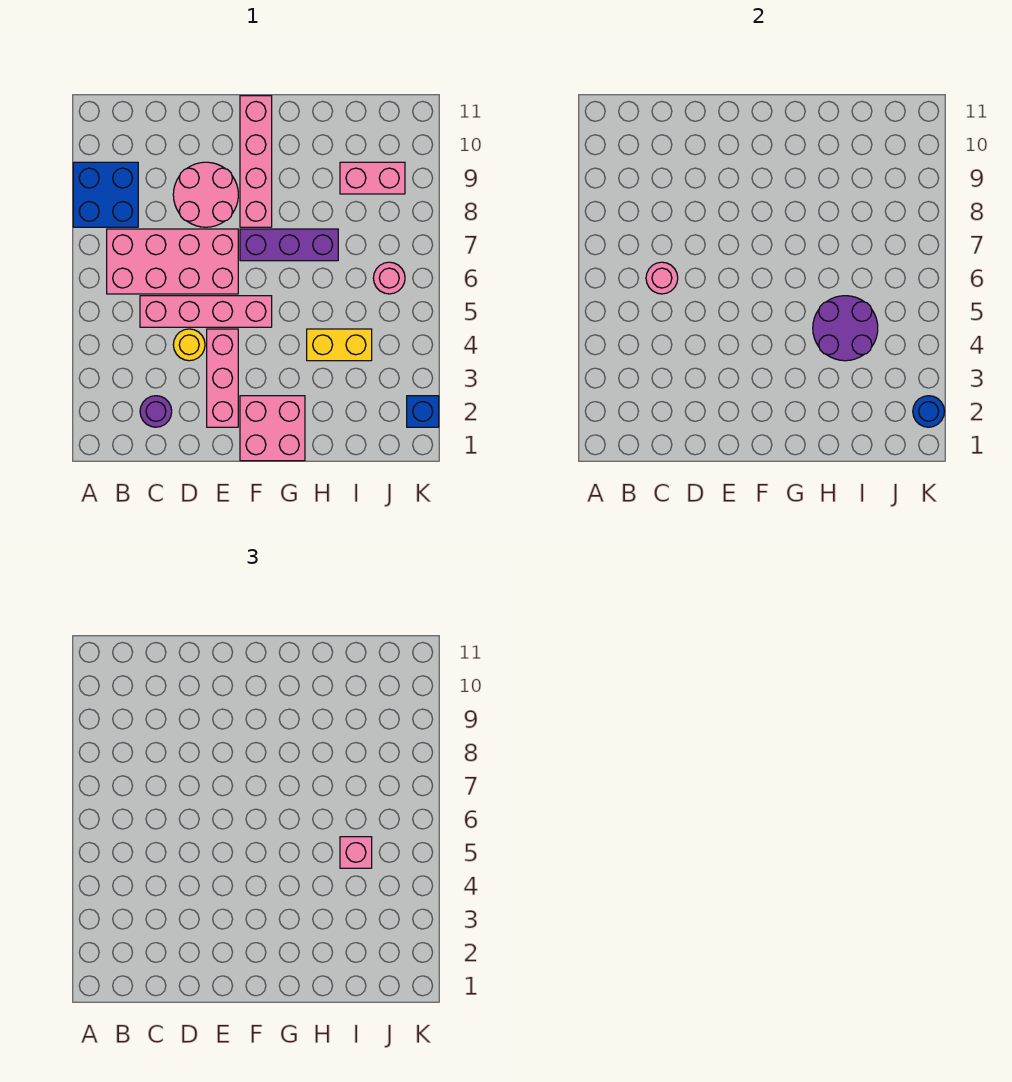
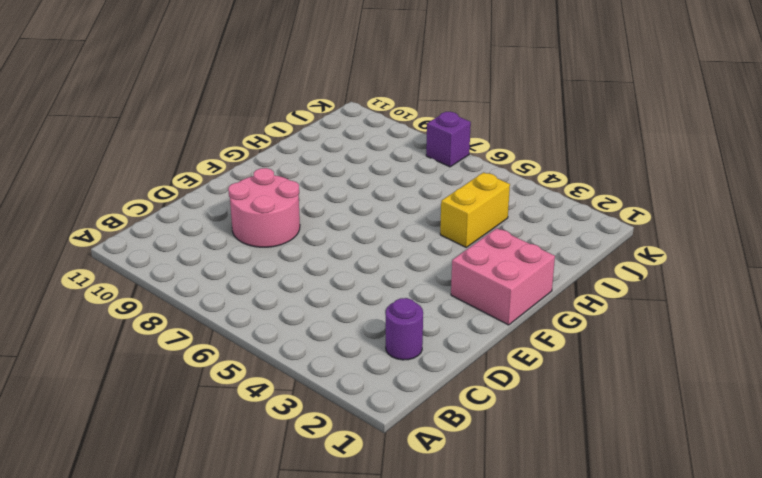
purple 1x1 brick [426,112,471,167] -> none
none -> blue 2x2 brick [73,162,138,227]
none -> pink 2x4 brick [107,229,238,294]
none -> pink 1x4 brick [140,296,272,327]

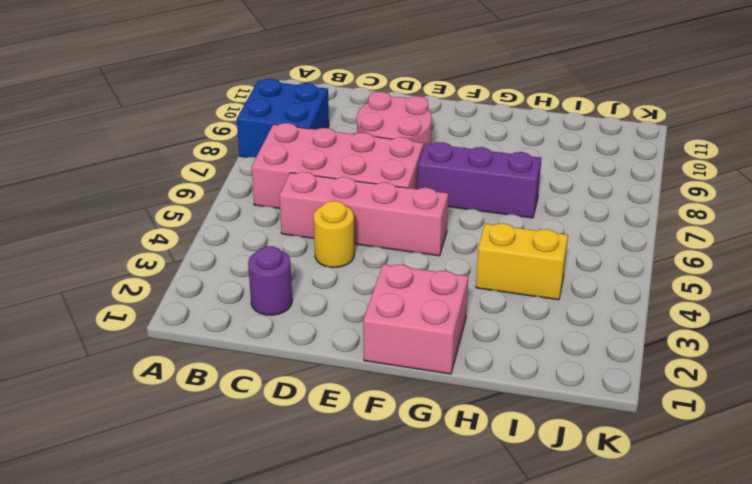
none -> pink 1x3 brick [207,329,238,427]
none -> pink 1x4 brick [240,96,272,227]
none -> pink 1x2 brick [340,162,405,194]

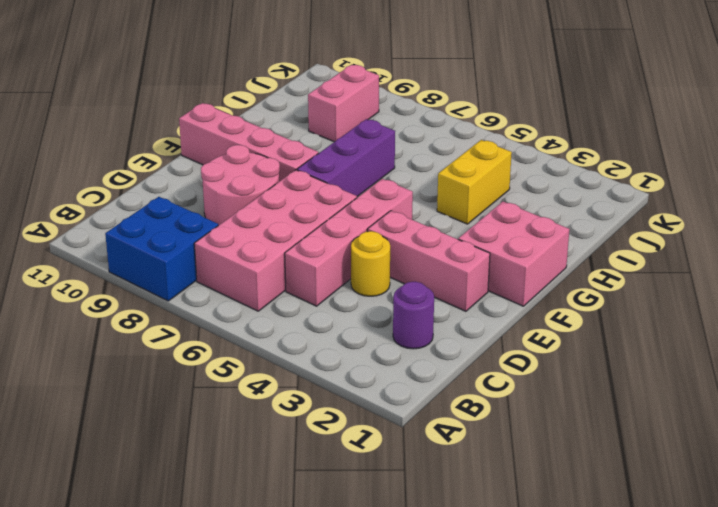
none -> pink 1x1 round brick [373,262,405,294]
none -> blue 1x1 brick [407,396,439,427]
none -> pink 1x1 round brick [646,262,678,294]

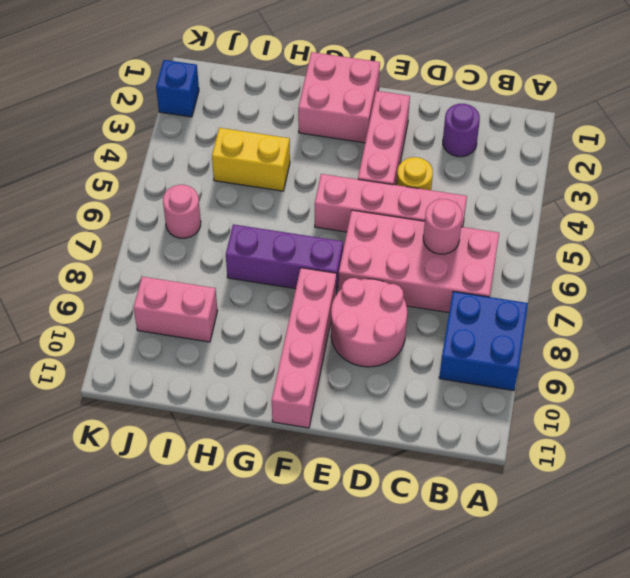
none -> purple 2x2 round brick [813,296,878,361]
none -> blue 1x1 round brick [913,396,944,427]
none -> pink 1x1 brick [340,837,372,868]

